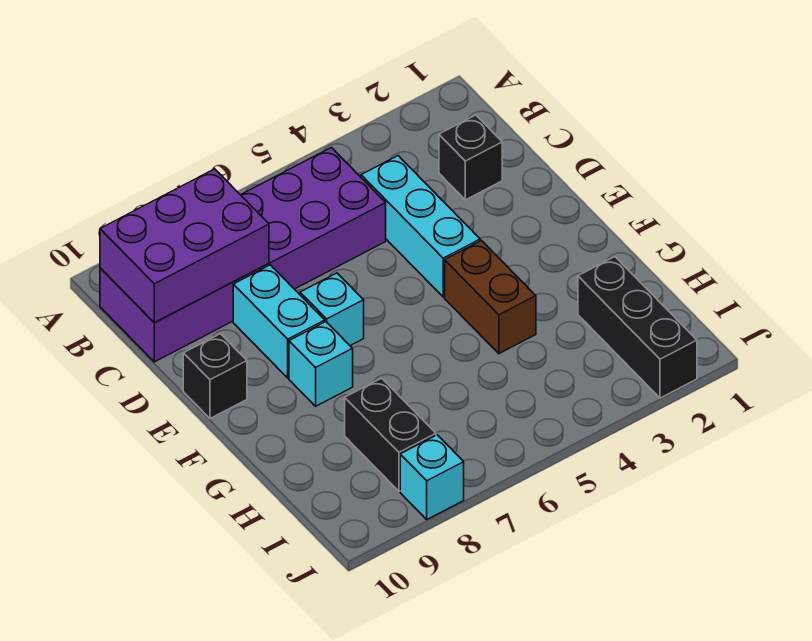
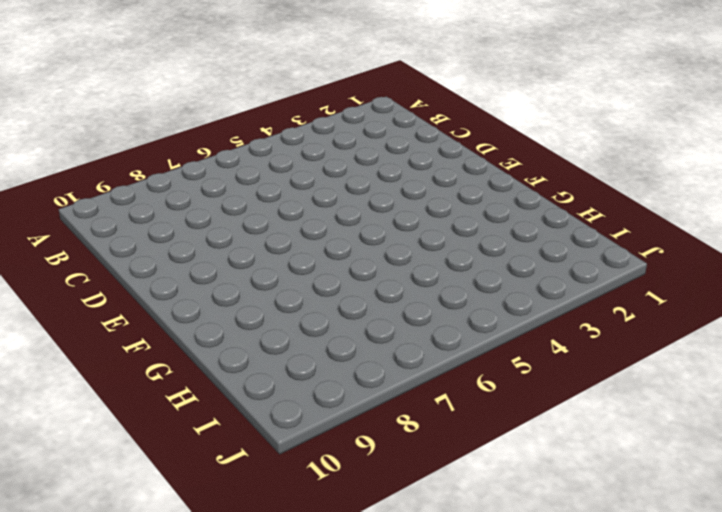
none -> purple 2x6 brick [100,148,386,362]
none -> black 1x1 brick [439,115,502,200]
none -> cyan 1x3 brick [361,156,480,297]

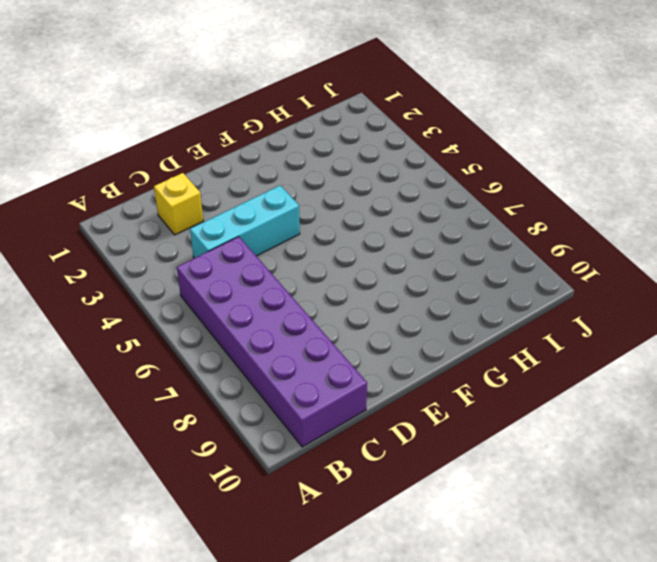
yellow 1x1 brick [154,173,203,235] -> black 1x1 brick [439,115,502,200]
none -> cyan 1x2 brick [233,265,325,378]
none -> cyan 1x1 brick [300,273,364,346]
none -> black 1x1 brick [183,334,247,418]

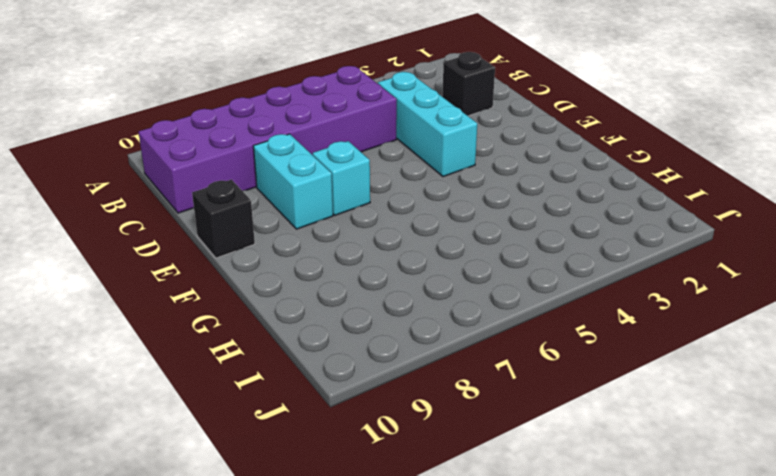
none -> brown 1x2 brick [445,241,536,354]
none -> cyan 1x1 brick [289,322,353,406]
none -> black 1x3 brick [578,257,697,398]

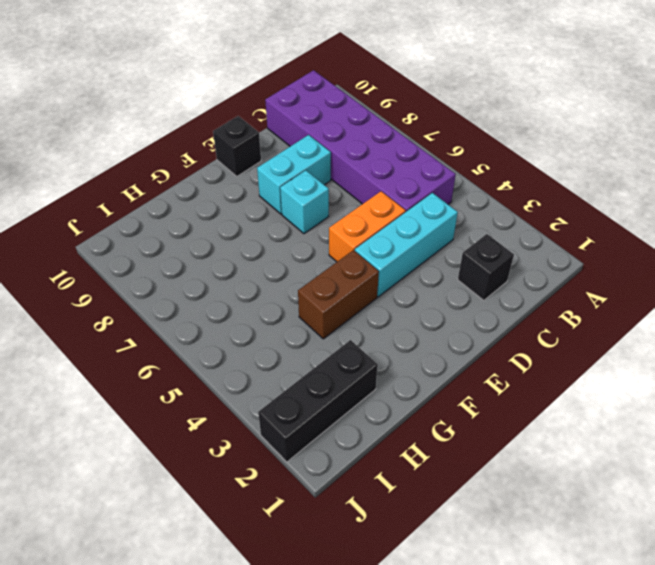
orange 1x2 brick [329,191,406,262] -> none
none -> cyan 1x1 brick [289,322,353,406]
none -> black 1x2 brick [345,378,436,491]
none -> cyan 1x1 brick [400,435,464,519]

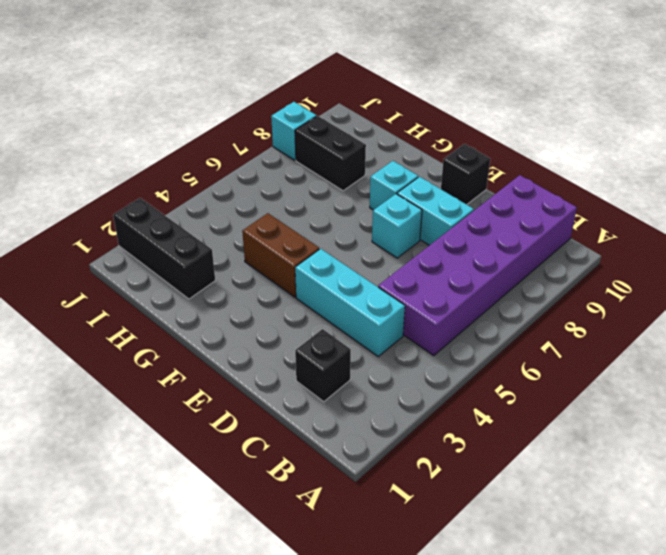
none -> purple 2x3 brick [100,169,269,323]

